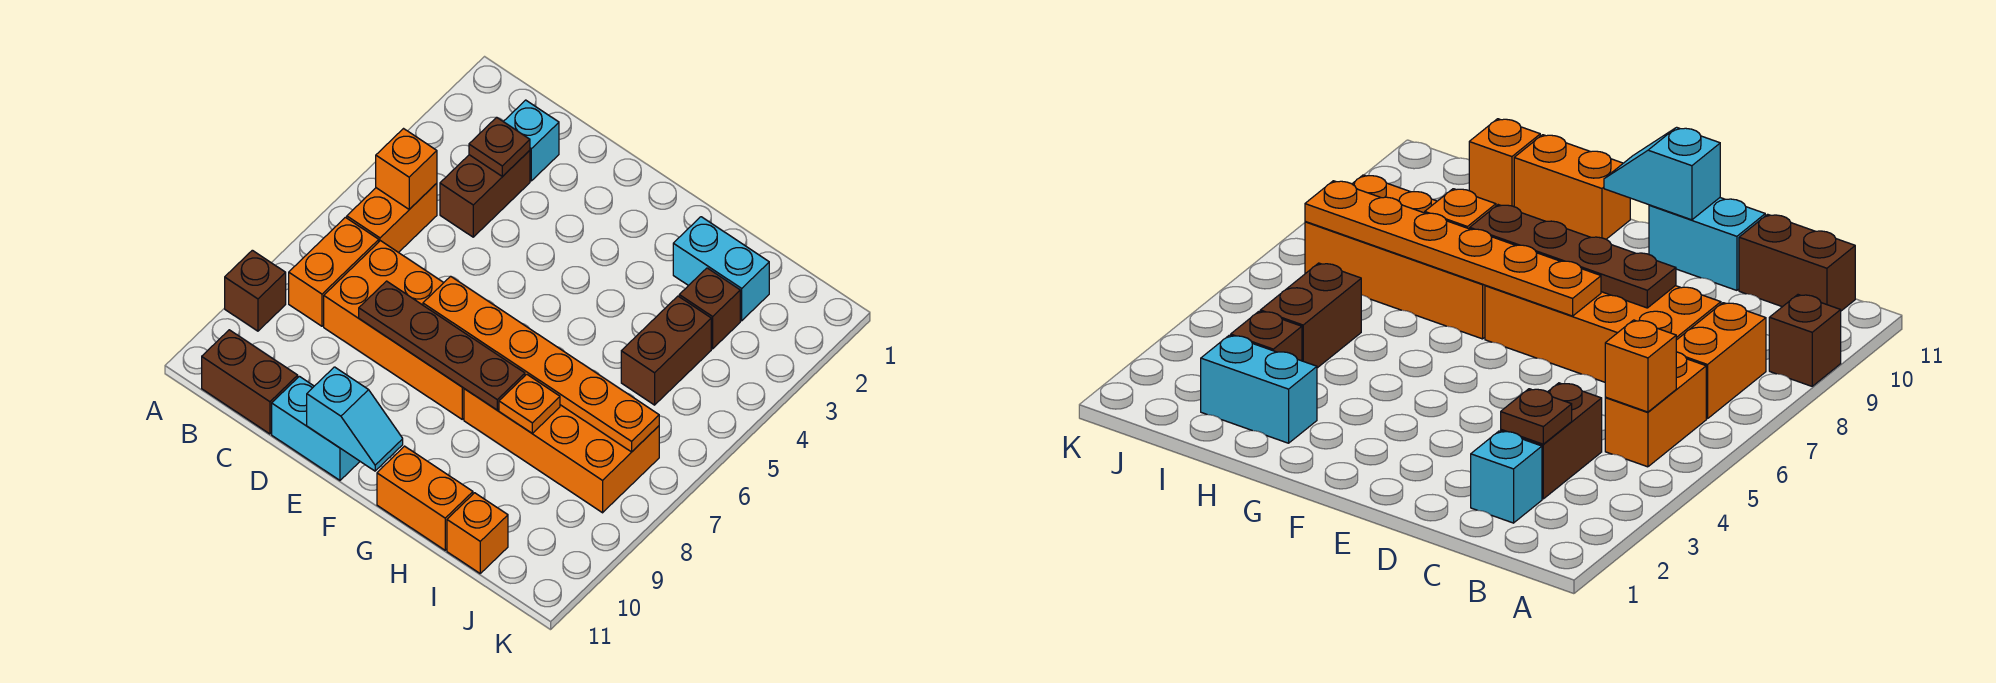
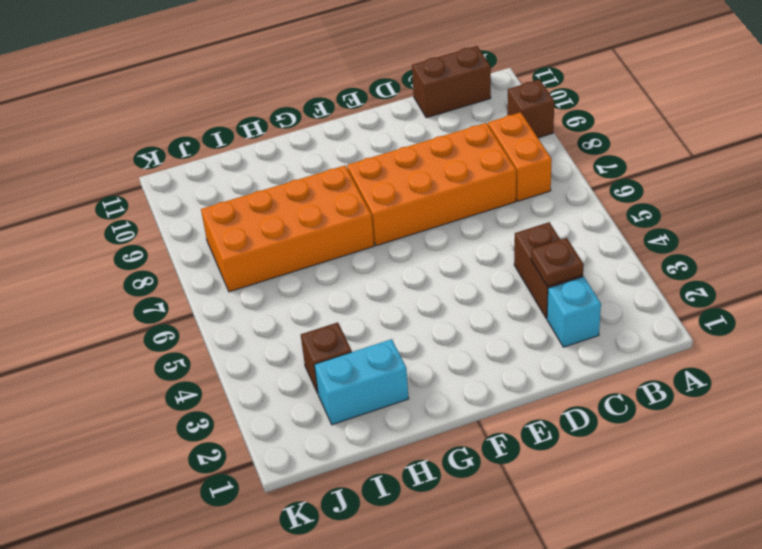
none -> orange 1x2 brick [347,183,437,253]
none -> cyan 1x2 brick [272,376,360,480]
none -> orange 1x2 brick [377,446,473,550]

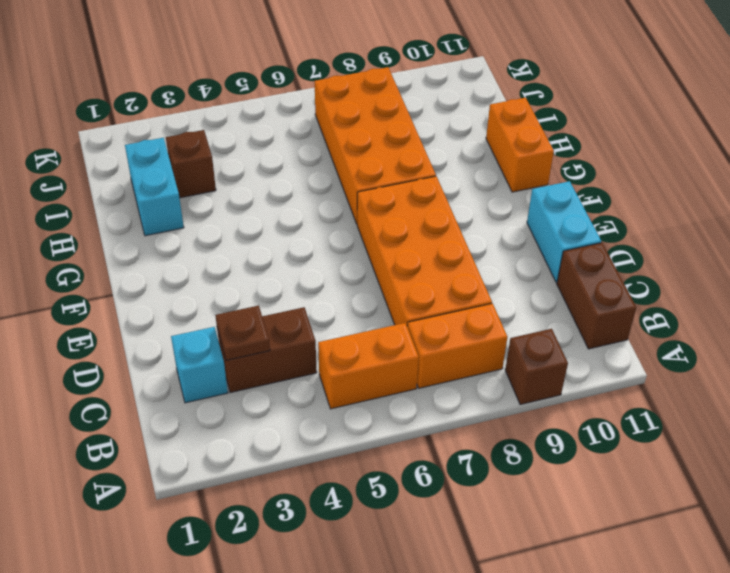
none -> brown 1x2 brick [621,296,711,405]
none -> orange 1x1 brick [447,493,508,573]
none -> orange 1x1 brick [376,129,437,209]

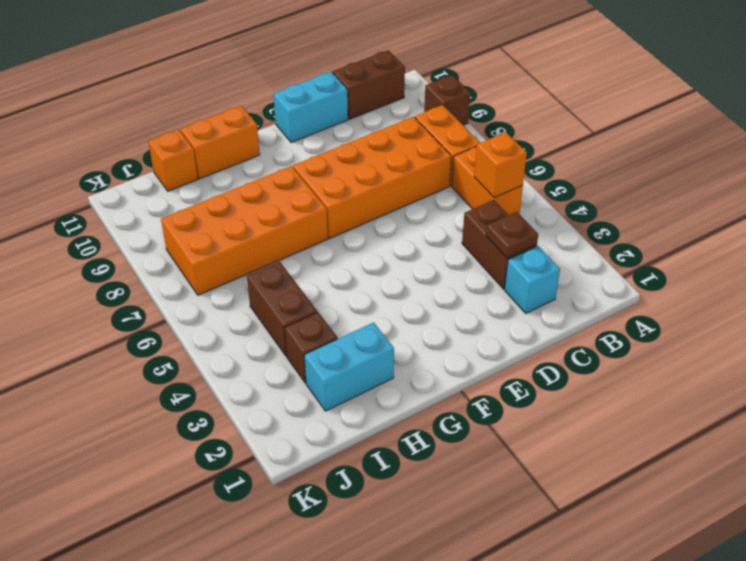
none -> brown 1x4 plate [359,281,525,410]
none -> orange 1x6 plate [423,276,659,452]
none -> cyan 1x2 slope [307,367,403,471]

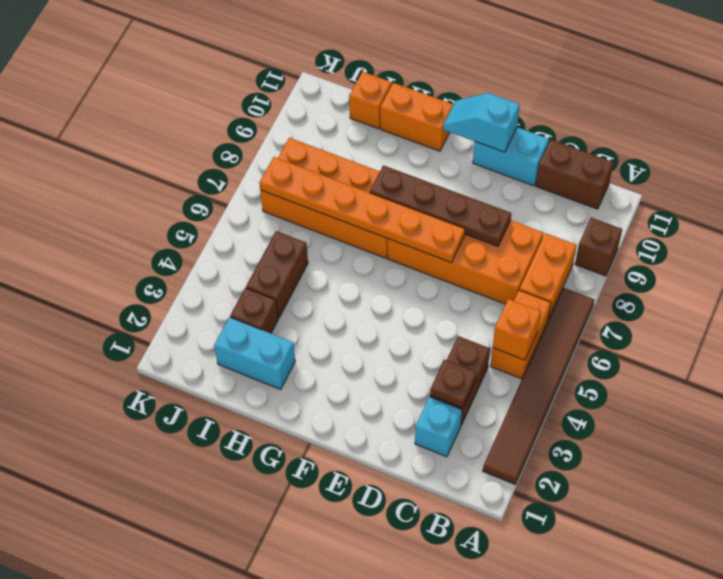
brown 1x6 tile [483,288,594,484] -> none
none -> orange 1x1 plate [499,374,560,433]

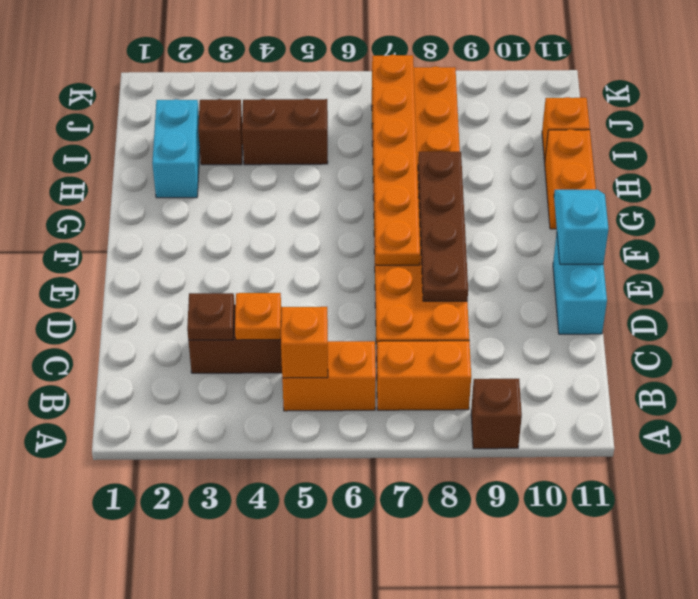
orange 1x1 plate [235,293,281,340] -> orange 1x1 plate moved to [499,374,560,433]
none -> brown 1x2 brick [202,330,298,434]
none -> cyan 1x1 brick [503,100,559,181]

